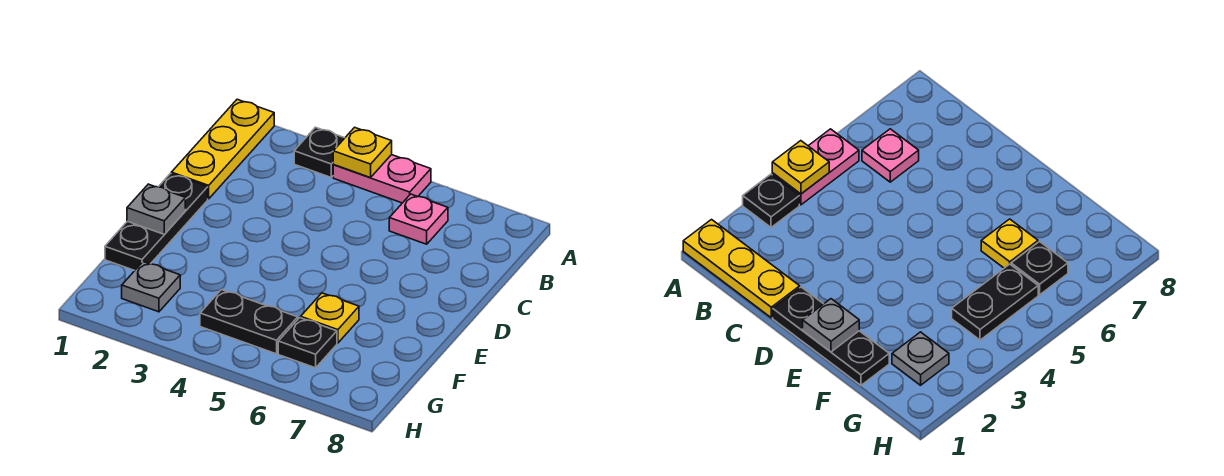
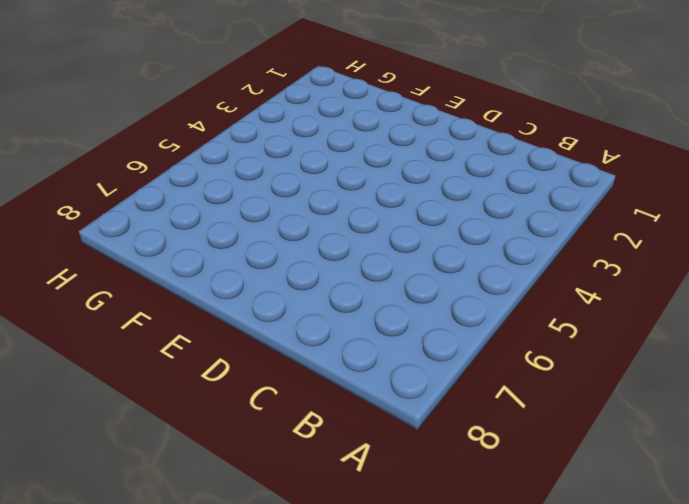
none -> yellow 1x3 plate [171,99,274,199]
none -> black 1x1 plate [294,127,344,177]

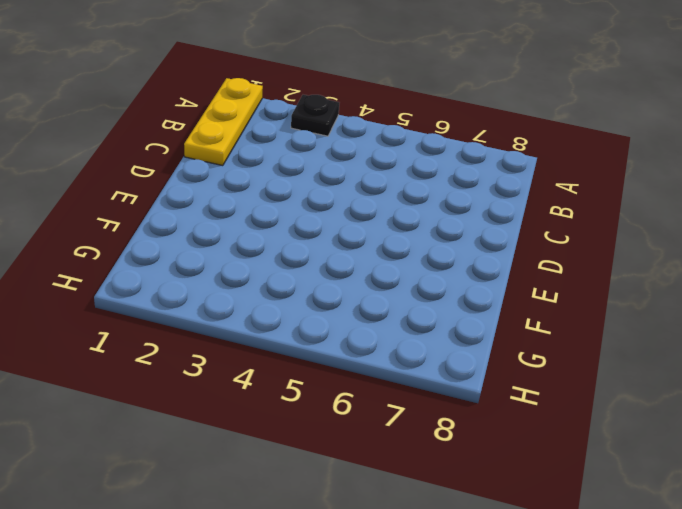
none -> pink 1x2 plate [333,155,431,203]
none -> pink 1x1 plate [389,194,448,244]

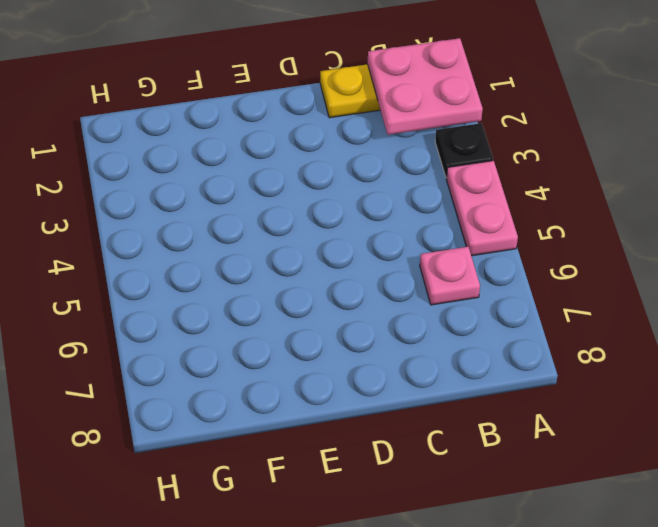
pink 2x2 plate [368,38,483,135] -> none
none -> black 1x3 plate [105,174,208,270]
none -> yellow 1x1 plate [301,293,359,343]

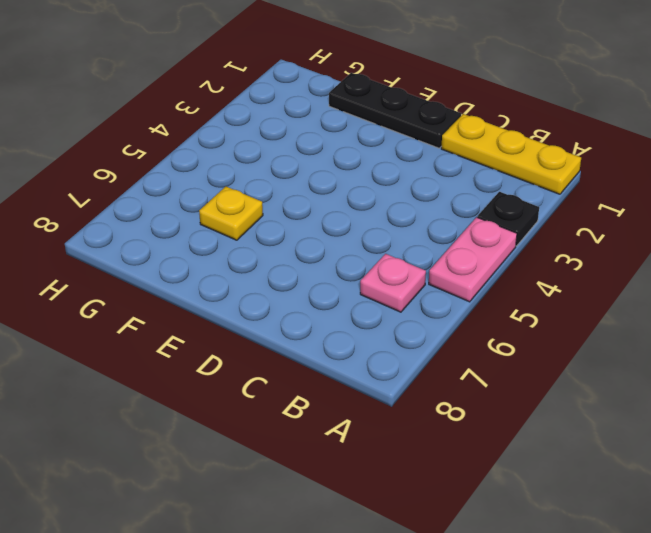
none -> grey 1x1 plate [122,262,180,312]
none -> black 1x2 plate [200,290,298,354]

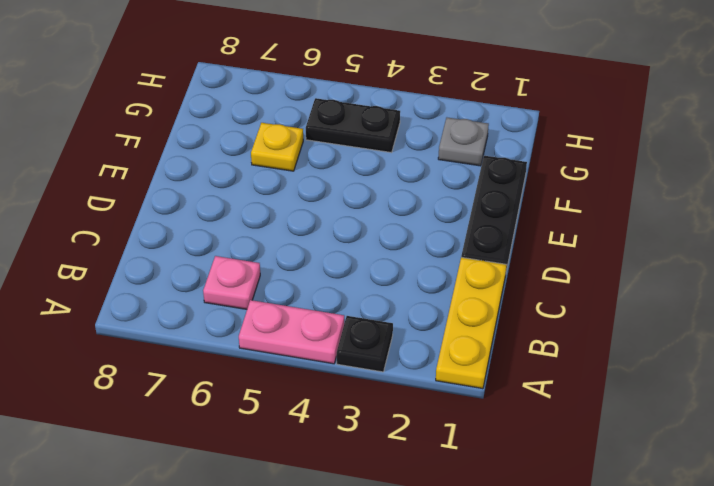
none -> black 1x1 plate [278,318,337,368]
none -> yellow 1x1 plate [333,127,392,178]

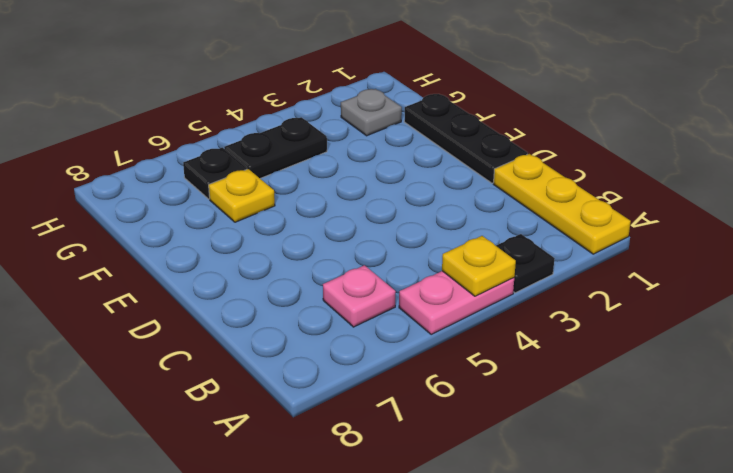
none -> grey 1x1 plate [127,184,185,234]

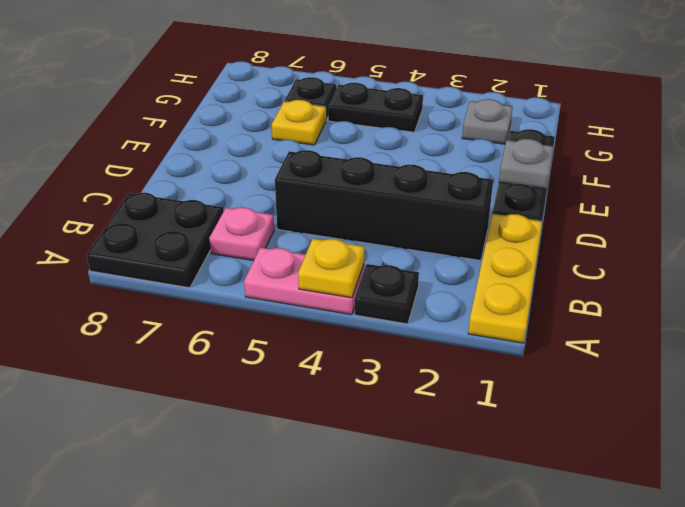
black 2x2 plate [87,193,224,288] -> none
black 1x4 brick [275,150,493,260] -> none

